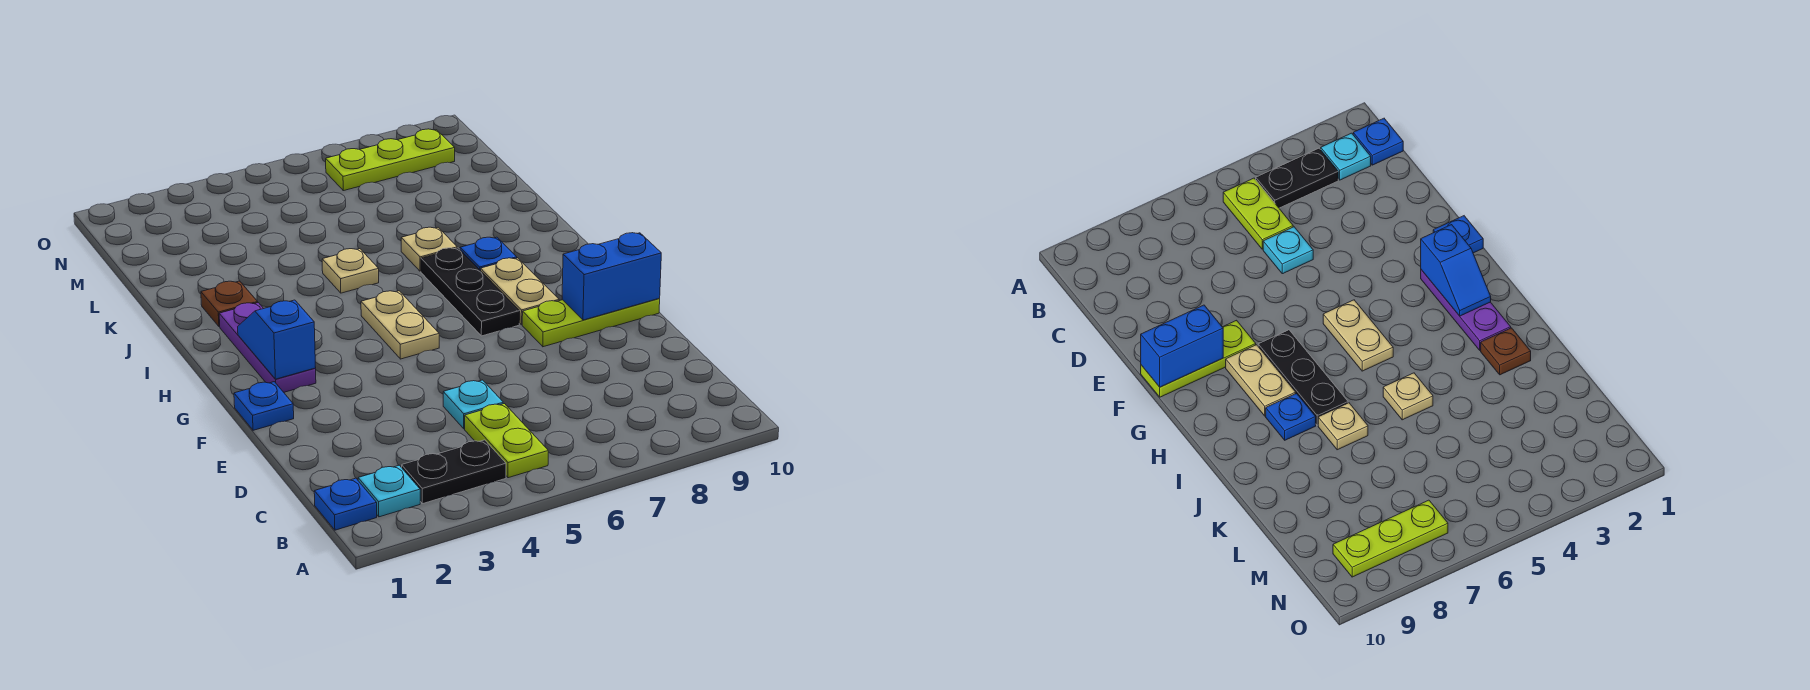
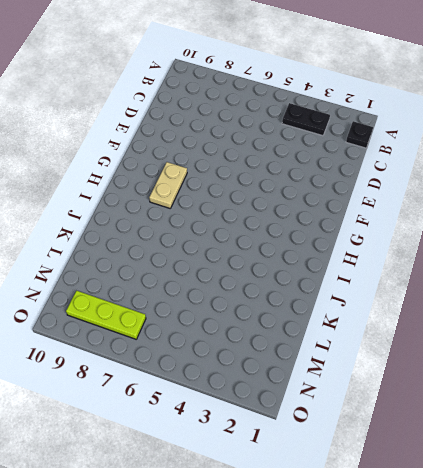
black 1x1 plate [346,121,373,148] -> blue 1x1 plate [314,478,377,530]
none -> cyan 1x1 plate [358,465,420,517]
none -> lime 1x2 plate [465,404,548,478]
none -> cyan 1x1 plate [443,380,503,429]

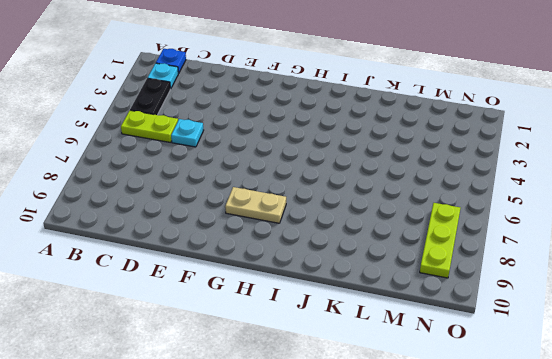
none -> blue 1x1 plate [234,382,294,430]
none -> lime 1x3 plate [522,298,660,347]
none -> purple 1x3 plate [219,303,316,392]

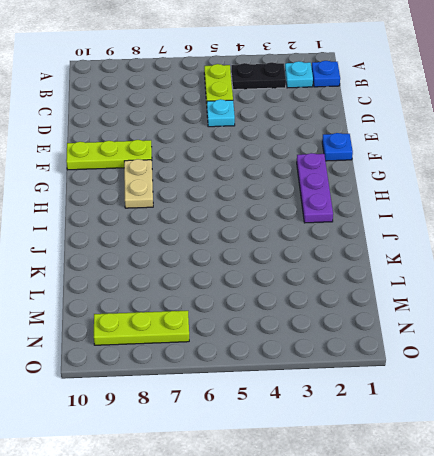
none -> tan 1x2 plate [361,291,439,359]
none -> black 1x3 plate [421,248,520,336]
none -> blue 1x1 plate [460,237,517,271]

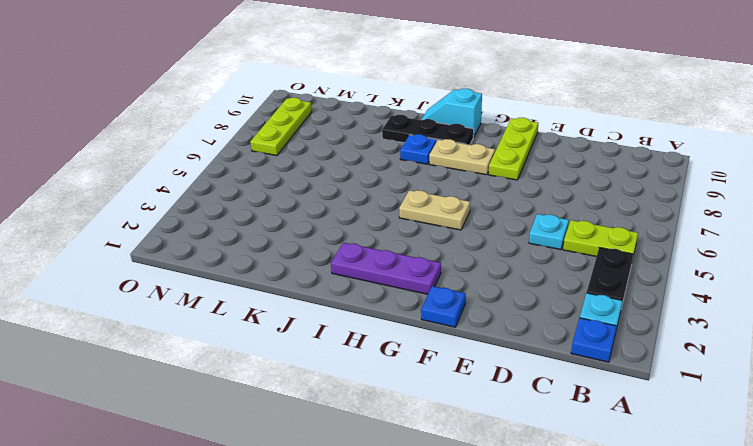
black 1x3 plate [382,115,474,145] -> black 1x3 plate moved to [421,248,520,336]
cyan 1x2 slope [421,89,482,137] -> none
none -> brown 1x1 plate [201,281,258,327]
none -> tan 1x1 plate [322,249,379,293]
none -> tan 1x1 plate [401,227,457,271]

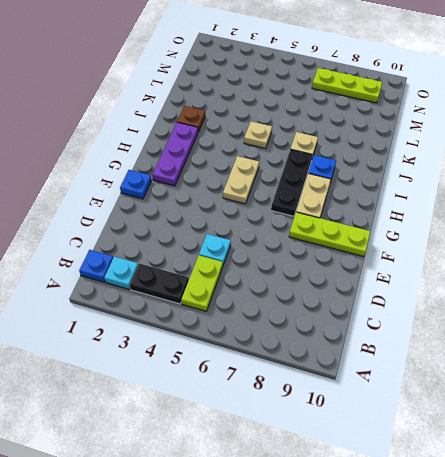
none -> blue 1x2 brick [562,233,661,320]
none -> blue 1x2 slope [238,300,316,379]

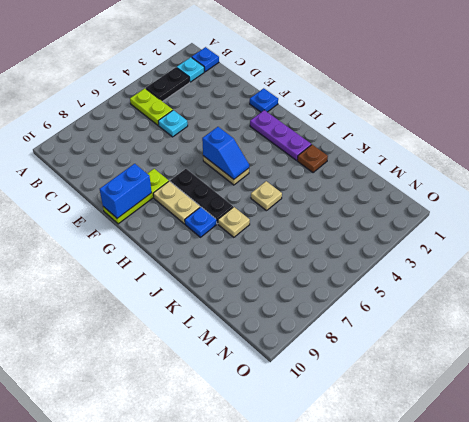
blue 1x2 slope [202,127,249,179] -> blue 1x2 slope moved to [238,300,316,379]
none -> lime 1x3 plate [326,129,455,191]

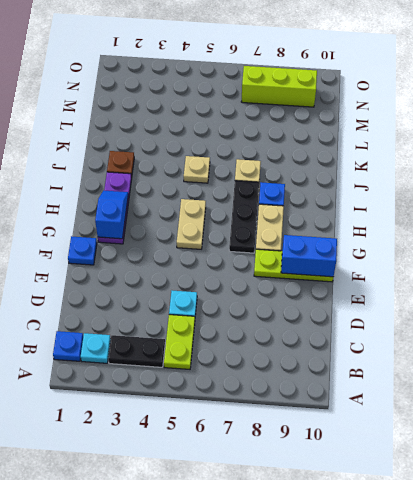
lime 1x3 brick [241,66,317,107] -> lime 1x3 plate [326,129,455,191]

